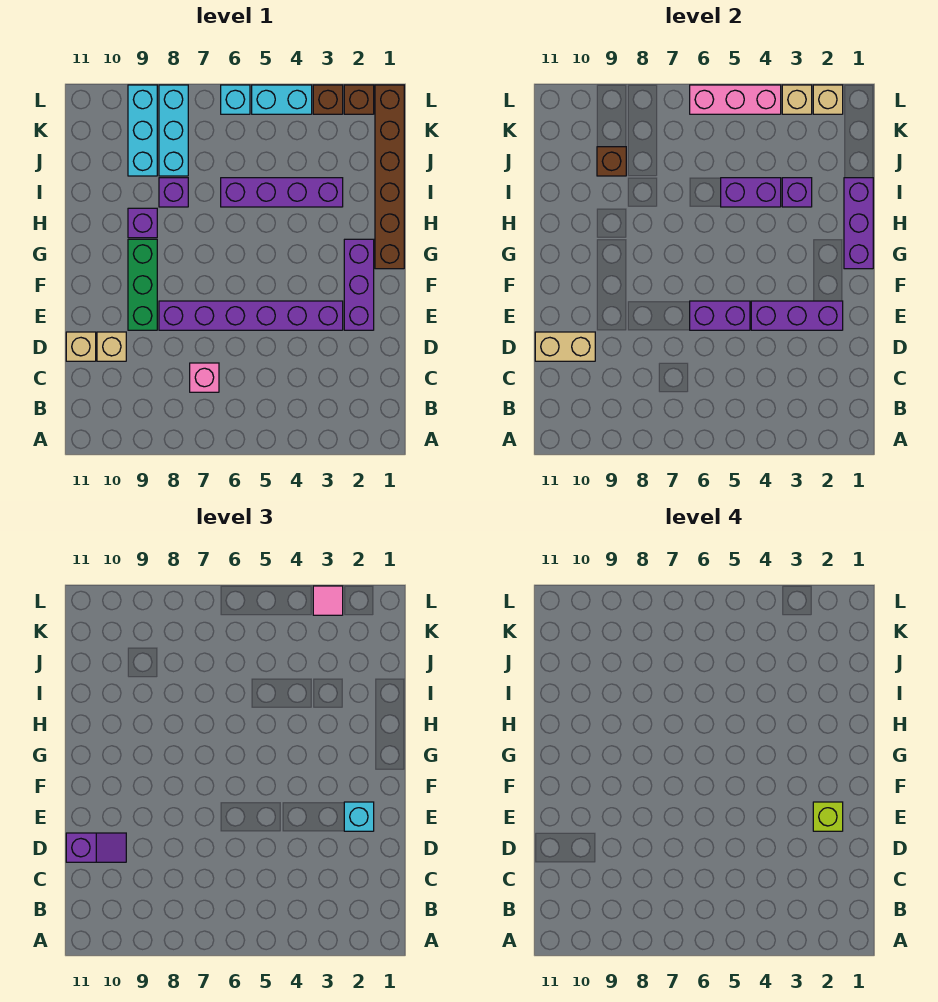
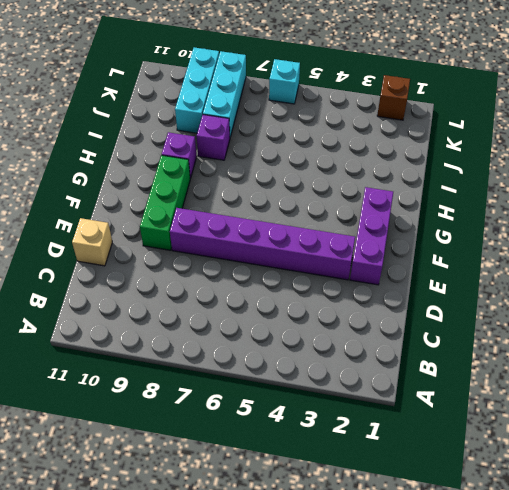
none -> pink 1x1 brick [190,363,219,392]
none -> tan 1x1 brick [97,332,126,361]
none -> brown 1x6 brick [375,85,404,269]
none -> purple 1x4 brick [221,178,343,207]

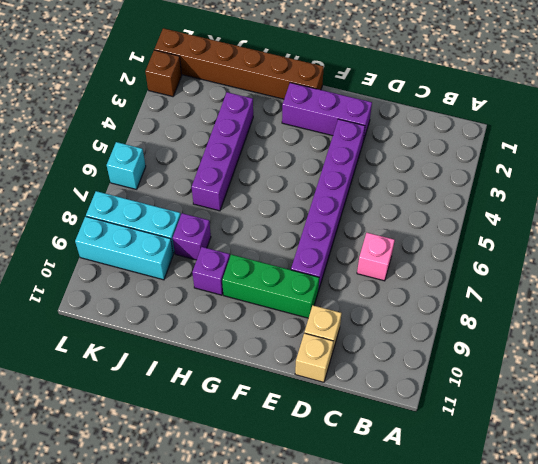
none -> brown 1x1 brick [313,85,343,114]
none -> cyan 1x2 brick [252,85,312,114]
none -> tan 1x2 brick [535,332,595,361]
none -> purple 1x3 brick [751,301,843,330]

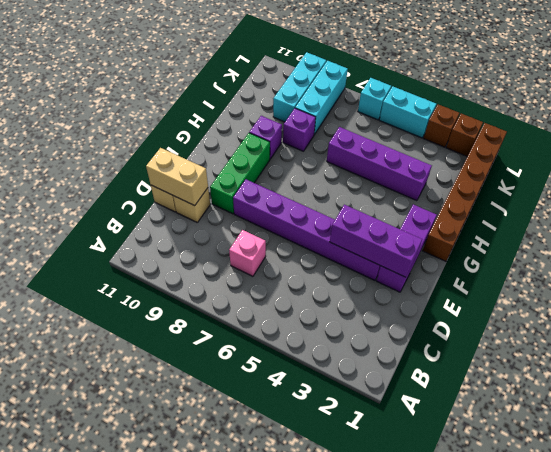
none -> purple 1x2 brick [690,301,750,330]
none -> purple 1x3 brick [844,178,873,269]
none -> purple 1x1 brick [782,178,812,207]
none -> purple 1x2 brick [721,178,781,207]

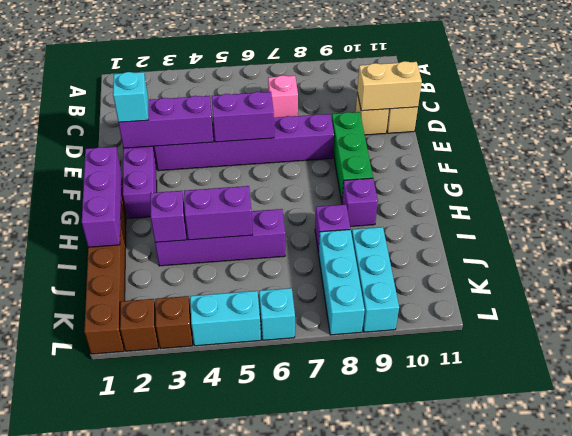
none -> brown 1x1 brick [597,147,626,176]
none -> tan 1x1 brick [813,85,843,114]
none -> tan 1x1 brick [782,85,812,114]
none -> pink 1x3 brick [690,85,781,114]

